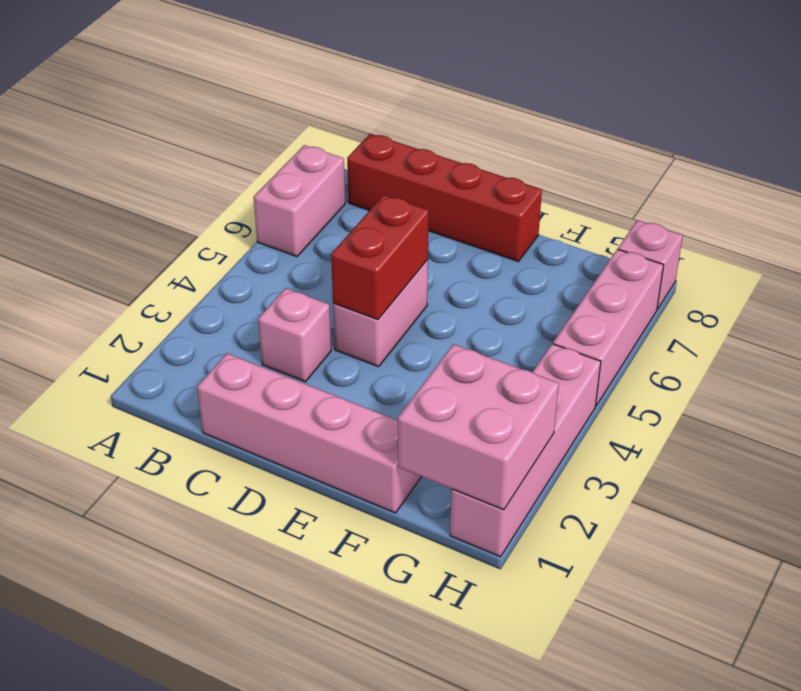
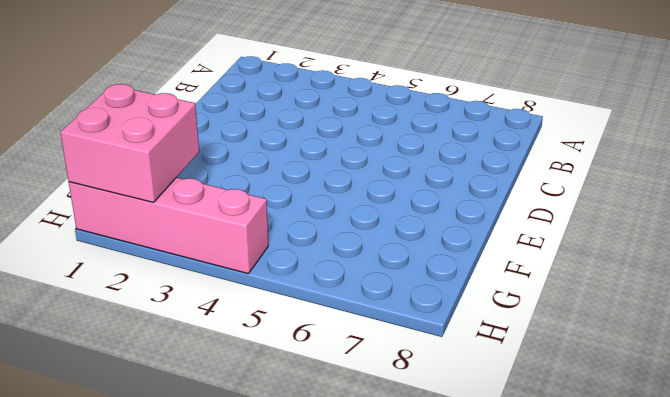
none -> pink 1x2 brick [254,145,345,257]
none -> red 1x4 brick [347,134,542,262]

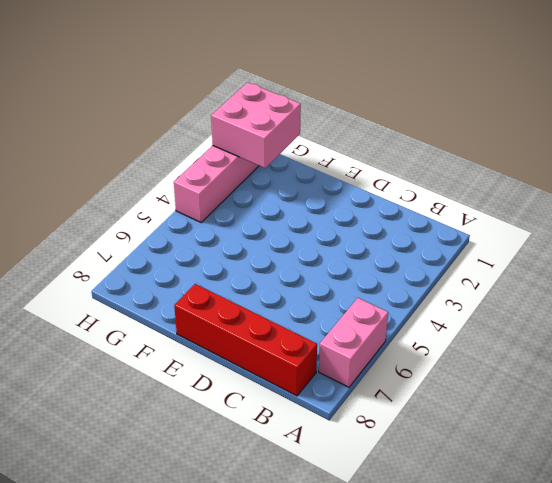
none -> pink 1x4 brick [197,353,421,513]
none -> pink 1x1 brick [258,288,331,382]

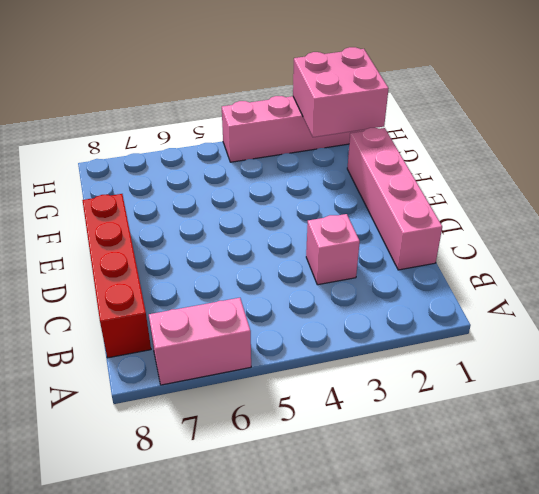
none -> pink 1x2 brick [333,259,428,367]
none -> pink 1x3 brick [553,249,664,406]

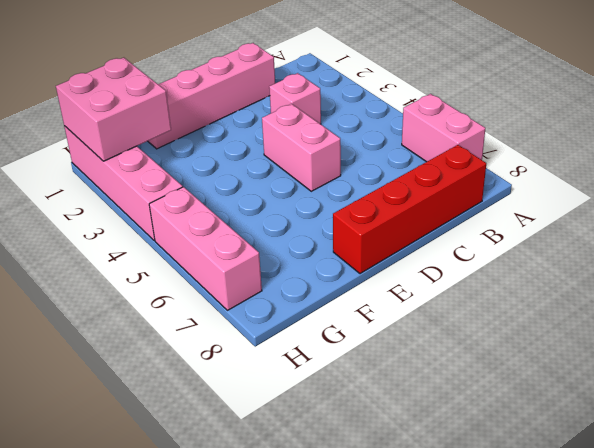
none -> pink 1x1 brick [618,220,683,309]
none -> red 1x2 brick [331,195,429,320]

